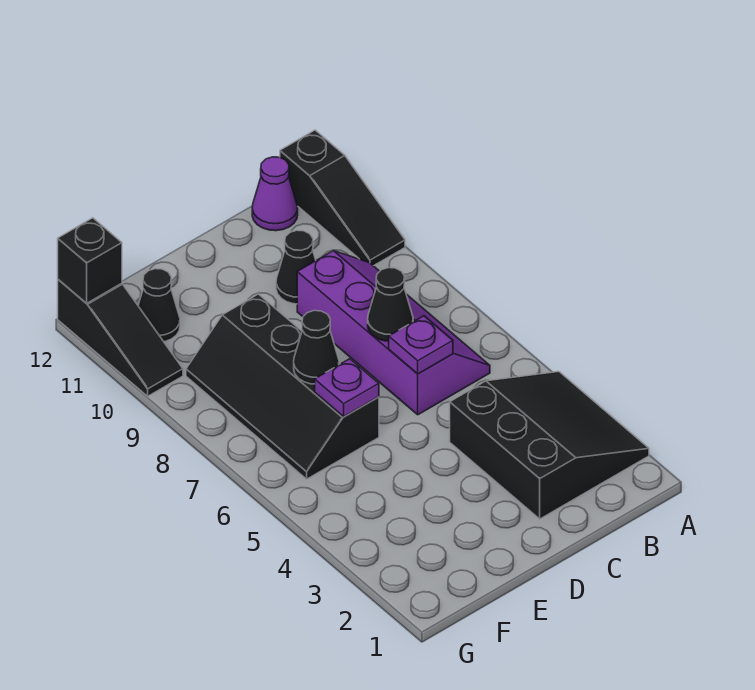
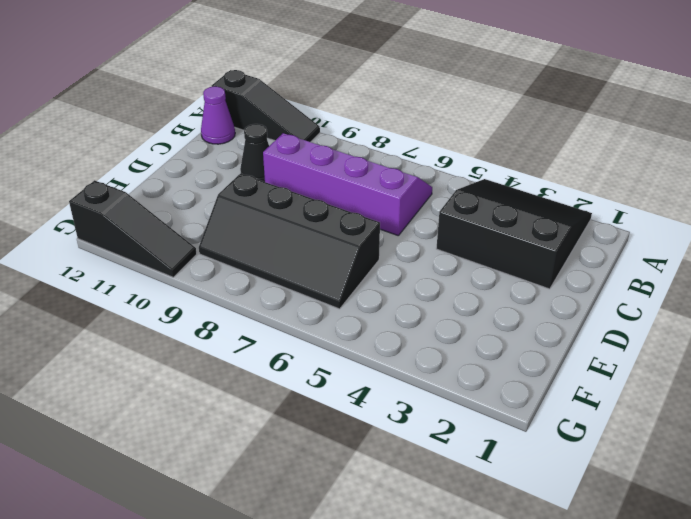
none -> black 1x1 cone [138,269,180,342]
none -> purple 1x1 plate [389,316,453,374]
none -> black 1x1 cone [368,268,413,341]

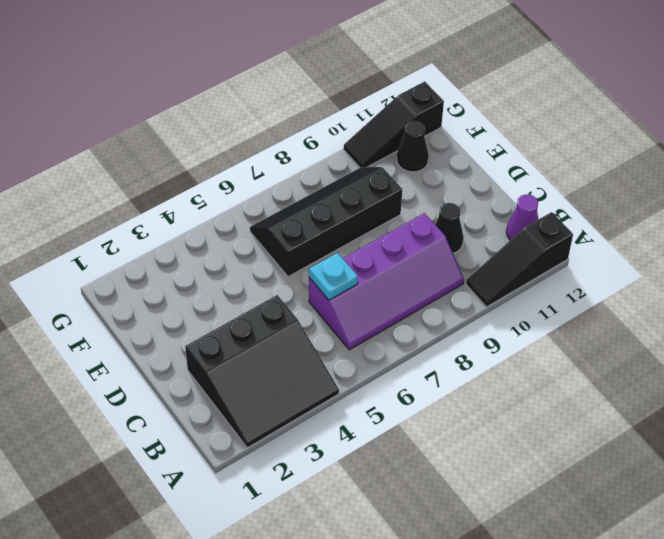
cyan 1x1 plate [309,253,358,300] -> purple 1x1 plate [389,316,453,374]
none -> black 1x1 cone [368,268,413,341]
none -> purple 1x1 plate [315,359,379,417]
none -> black 1x1 cone [294,311,339,384]

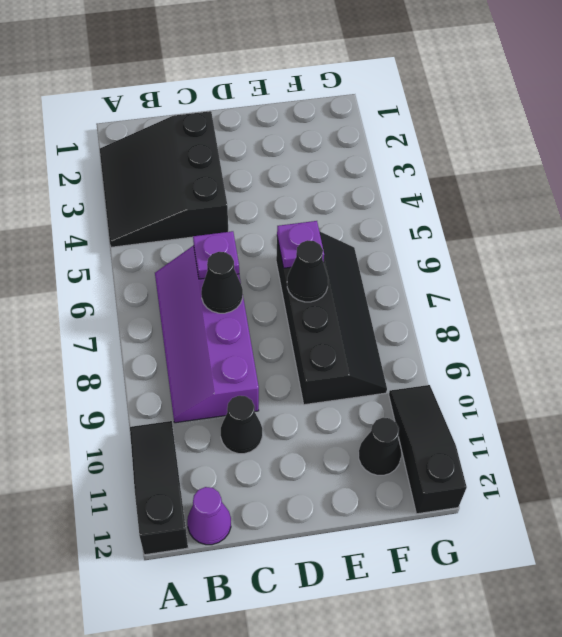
none -> black 1x1 brick [58,218,122,303]

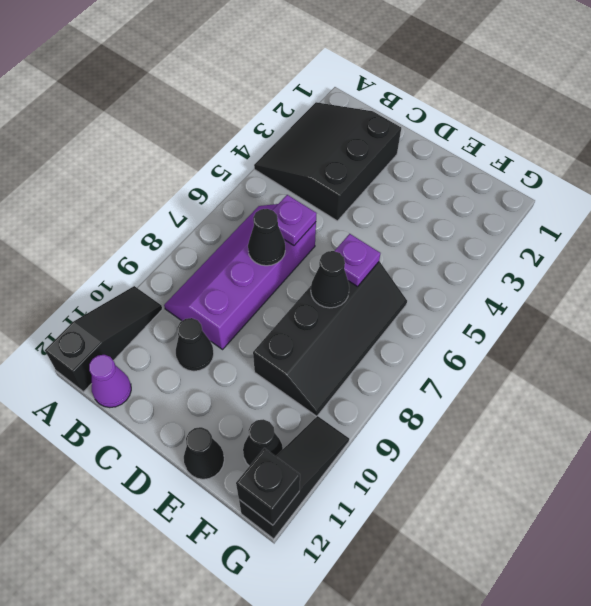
black 1x1 cone [184,427,224,479] -> none

